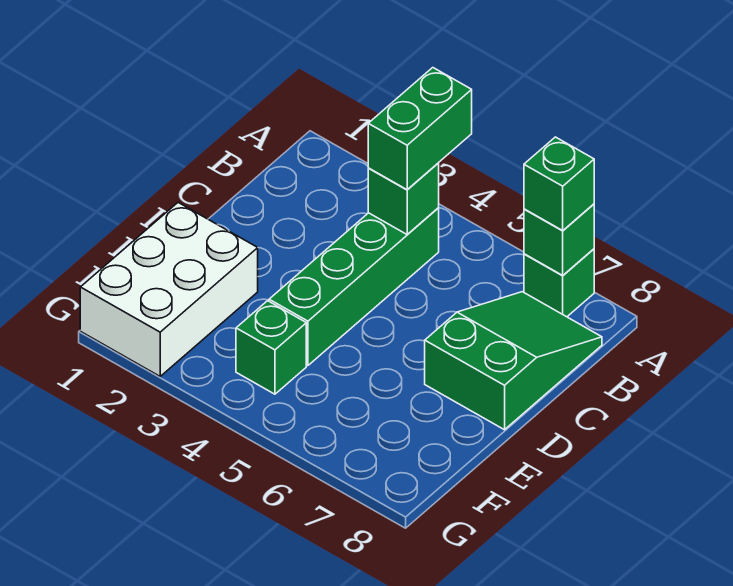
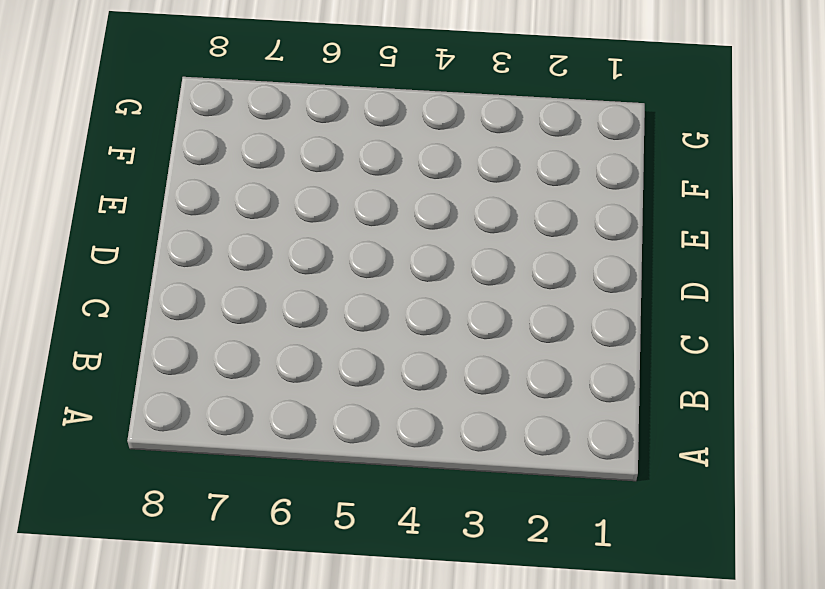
none -> green 1x1 brick [524,249,594,317]
none -> green 1x4 brick [269,208,439,365]

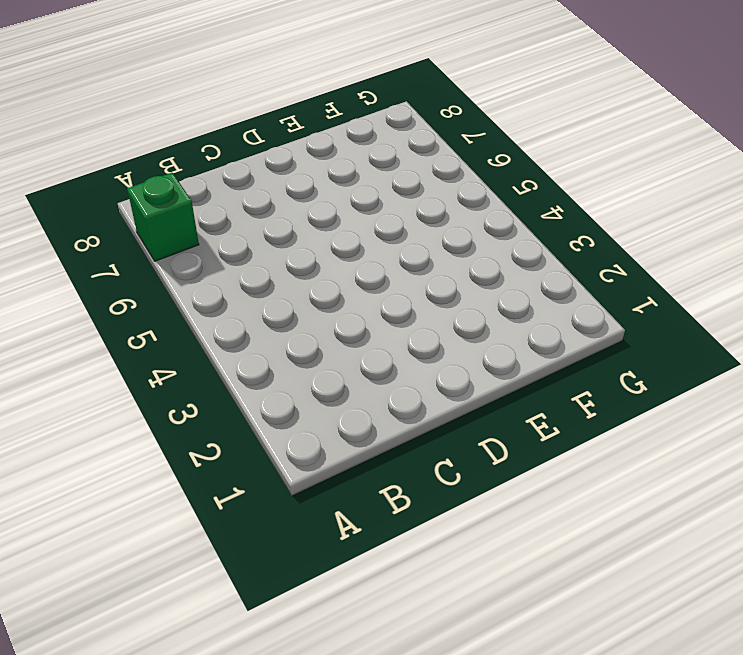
none -> green 1x4 brick [269,208,439,365]
none -> green 2x3 slope [425,292,602,430]

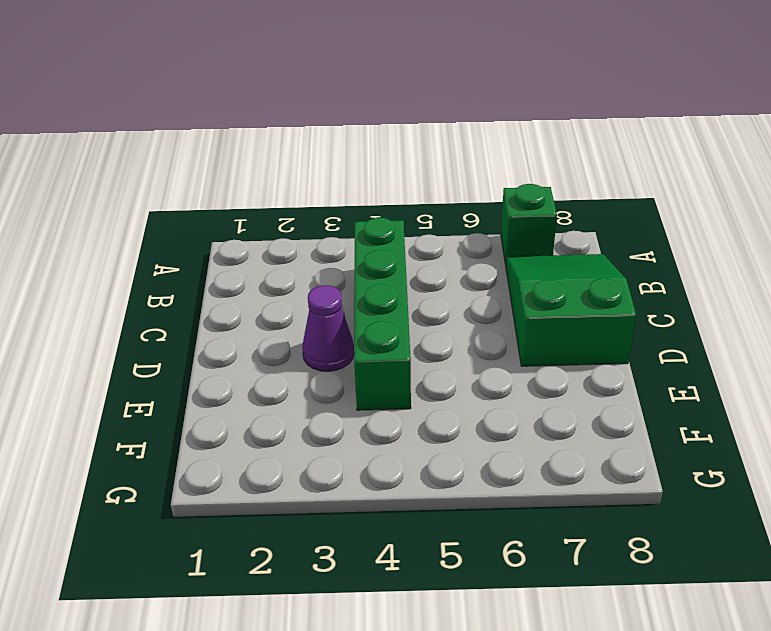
purple 1x1 cone [302,285,354,371] -> none
none -> white 2x3 brick [80,203,258,376]
none -> green 1x1 brick [236,301,306,394]

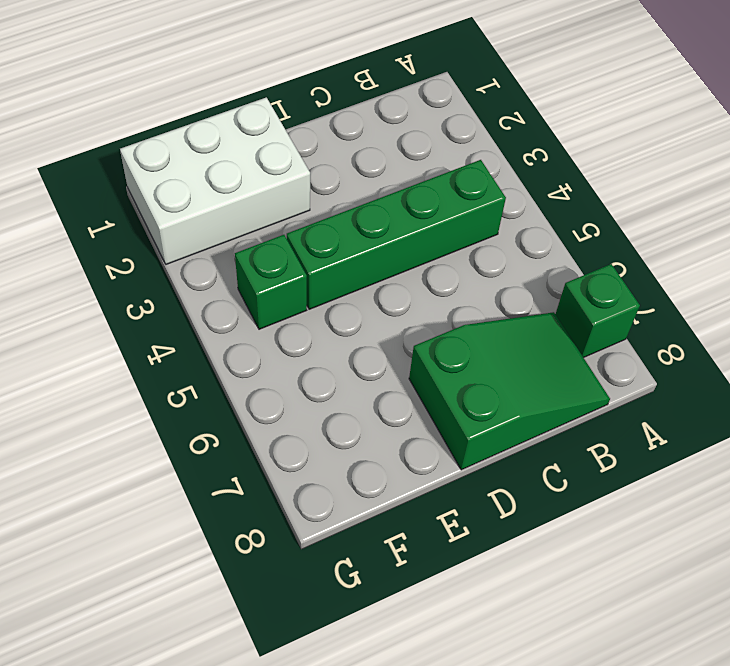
none -> green 1x1 brick [524,204,594,276]
none -> green 1x1 brick [368,163,439,234]

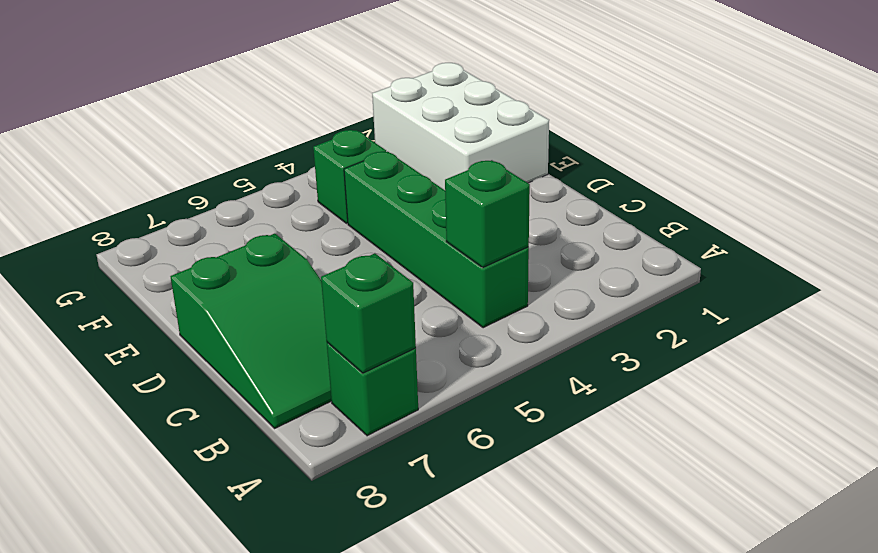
none -> green 1x2 brick [368,68,472,190]
none -> green 1x1 brick [524,137,594,230]

